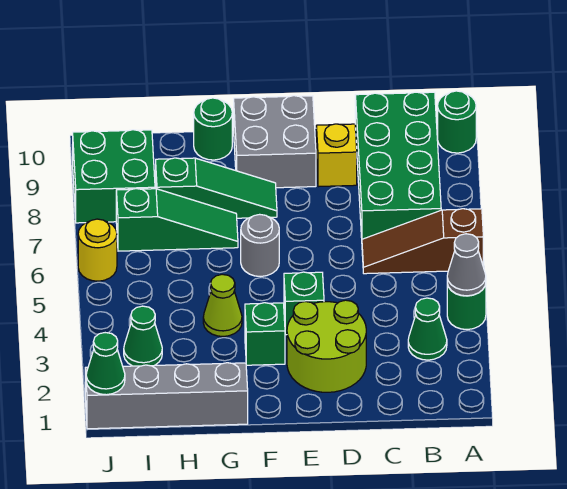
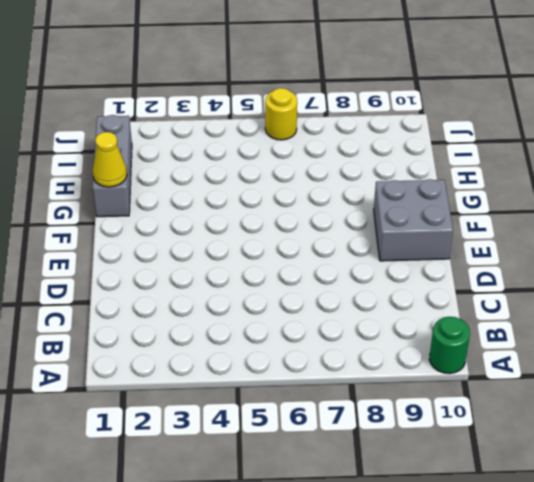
grey 1x3 brick [93,115,132,217] -> grey 1x4 brick [85,363,248,429]
yellow 1x1 cone [93,132,127,187] -> none
none -> green 1x1 round brick [447,284,486,330]
none -> brown 1x3 slope [362,209,483,274]
none -> green 1x1 cone [408,298,447,360]

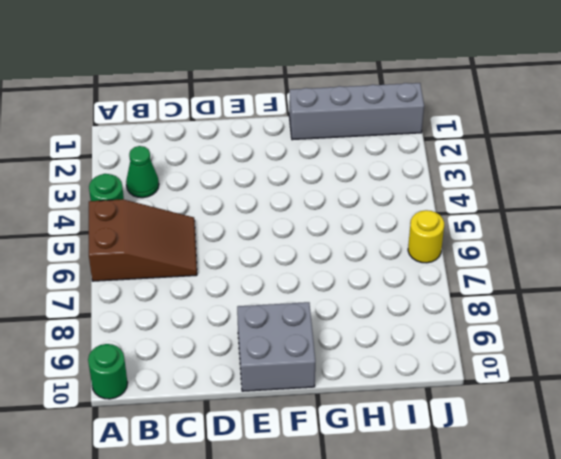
brown 2x3 slope [89,199,197,281] -> brown 1x3 slope [362,209,483,274]
none -> green 2x4 brick [355,92,441,239]
none -> lime 2x2 round brick [287,300,366,392]
none -> yellow 1x1 brick [316,124,357,187]

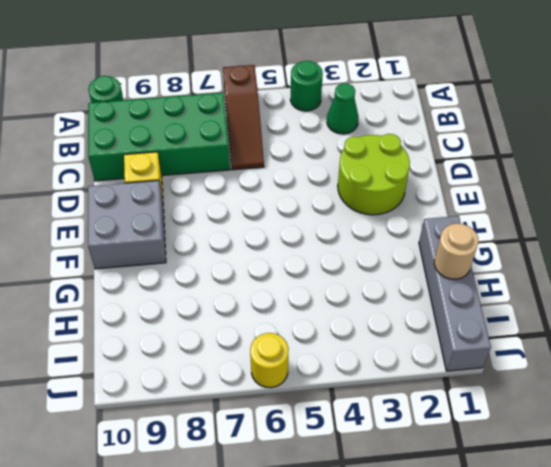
tan 1x1 round brick [434,223,478,279] -> none
none -> green 1x1 brick [284,272,324,335]
none -> green 1x1 brick [245,303,285,365]
none -> grey 1x1 round brick [241,214,279,277]

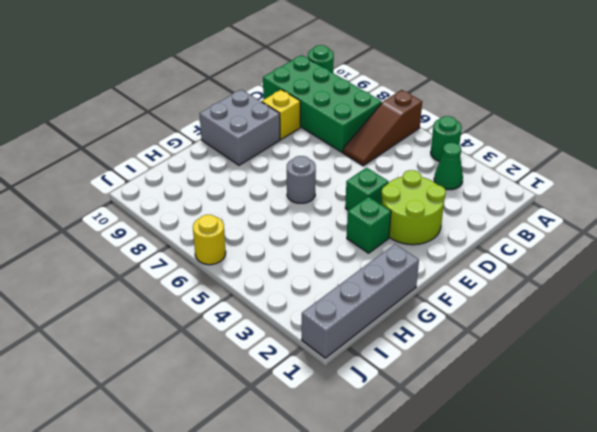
none -> green 1x3 slope [156,158,277,218]
none -> lime 1x1 cone [203,274,242,337]
none -> green 1x3 slope [116,189,238,251]

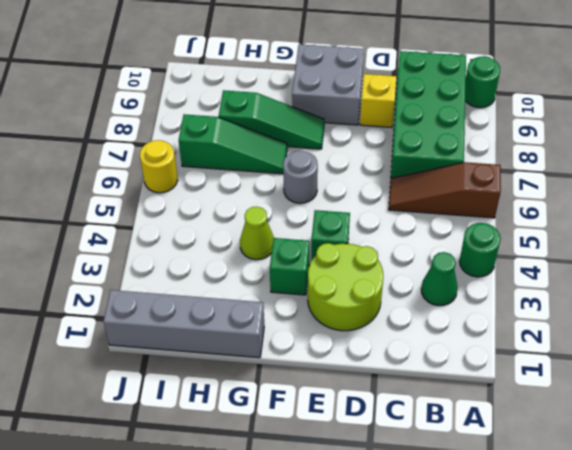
none -> green 1x1 round brick [194,98,232,160]
none -> green 1x1 cone [124,306,162,366]
none -> green 2x2 brick [73,130,155,223]

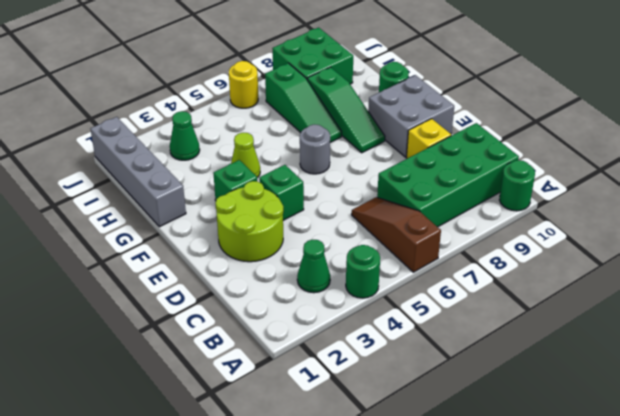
none -> grey 1x1 cone [447,234,486,296]
none -> green 1x1 cone [86,333,125,395]

